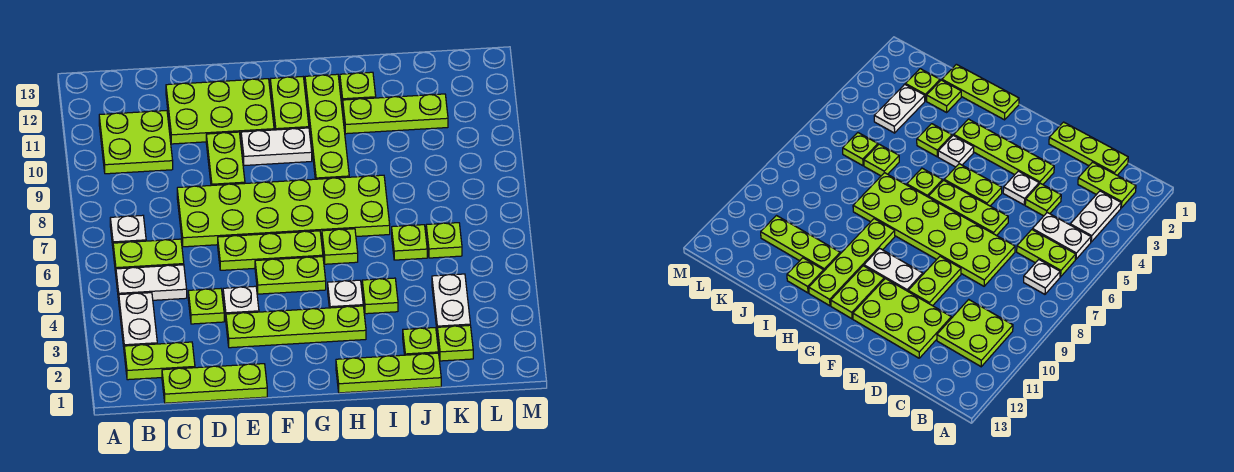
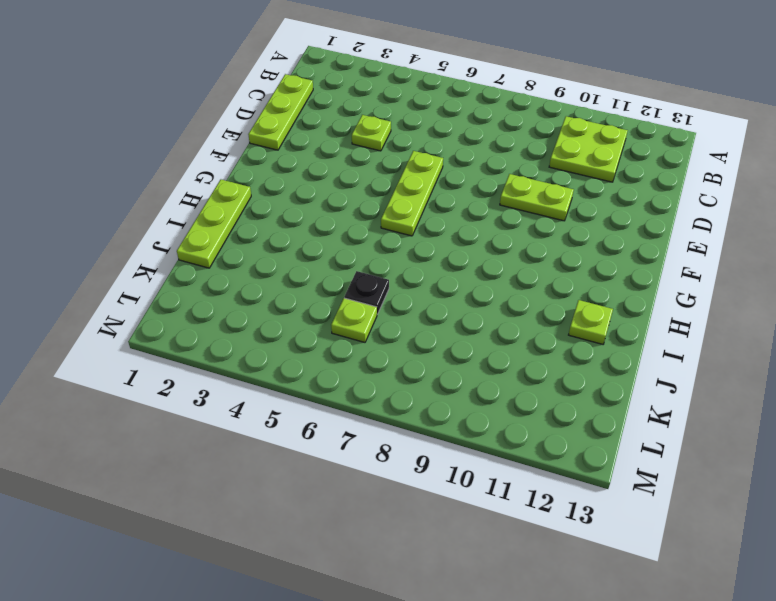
black 1x1 plate [344,271,389,314] -> lime 1x1 plate [392,225,427,260]
none -> lime 1x2 plate [124,342,195,380]
none -> white 1x2 plate [119,293,157,347]
none -> white 1x2 plate [116,265,187,300]

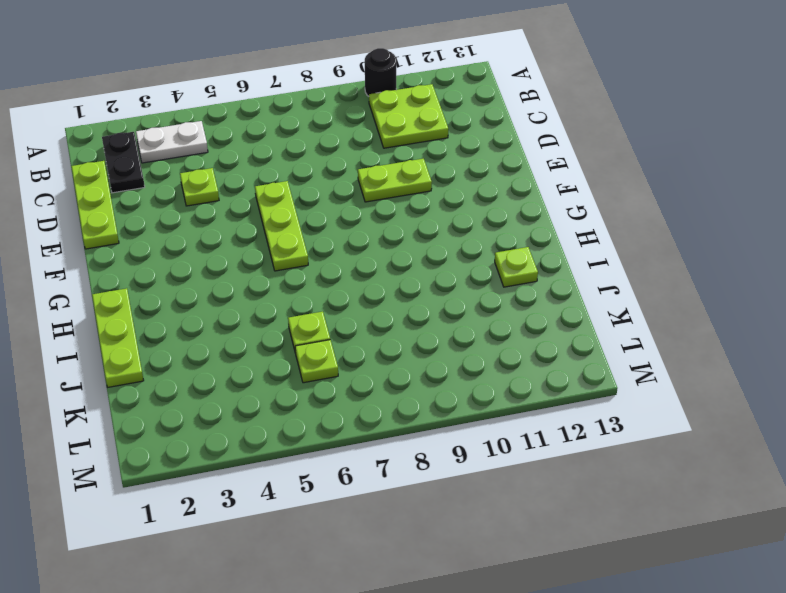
black 1x1 round brick [365,48,396,96] -> none
black 1x2 plate [102,132,145,193] -> lime 1x2 plate [124,342,195,380]
none -> white 1x2 plate [116,265,187,300]
none -> lime 1x2 plate [113,239,184,273]
none -> white 1x1 plate [110,215,146,246]

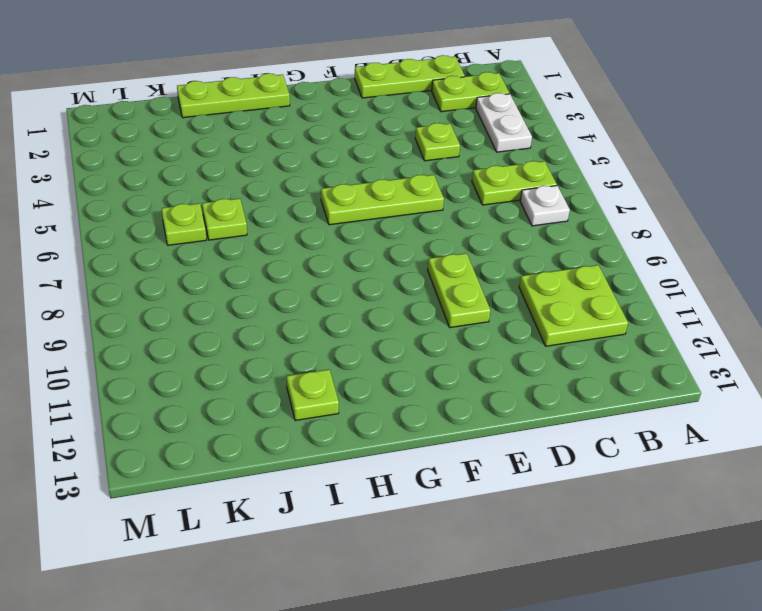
none -> white 1x2 plate [116,265,187,300]
none -> lime 2x6 plate [177,175,390,247]
none -> lime 2x3 plate [166,79,274,144]

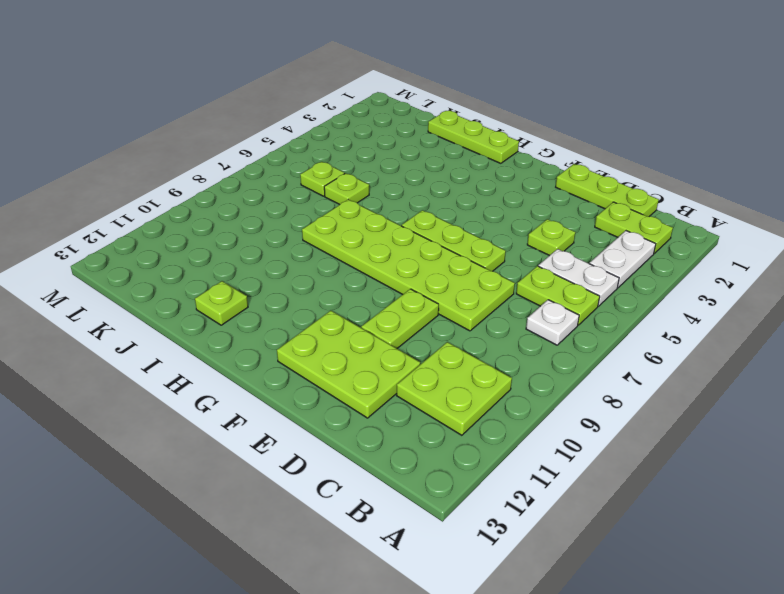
none -> lime 1x4 plate [226,306,366,348]
none -> white 1x1 plate [223,286,259,319]
none -> lime 1x2 plate [255,257,326,294]

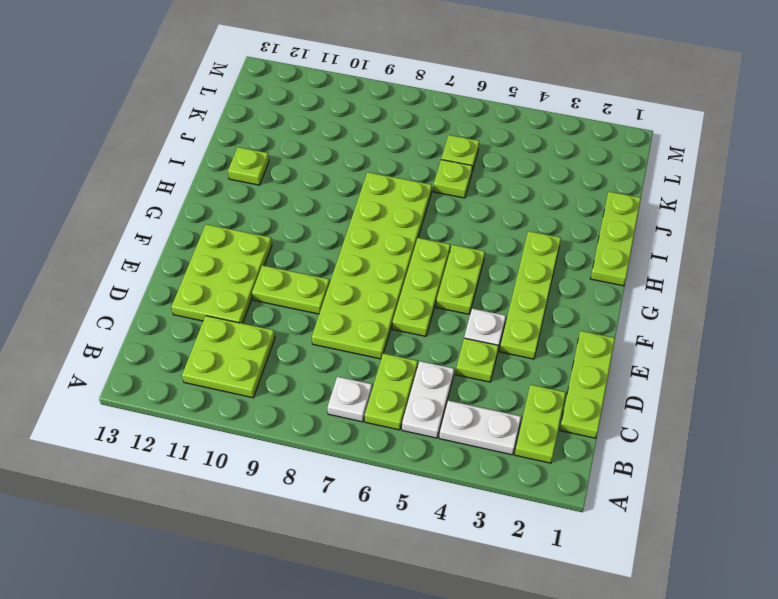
none -> white 1x2 plate [241,128,312,166]
none -> lime 1x2 plate [270,77,309,130]
none -> white 1x1 plate [328,280,363,308]

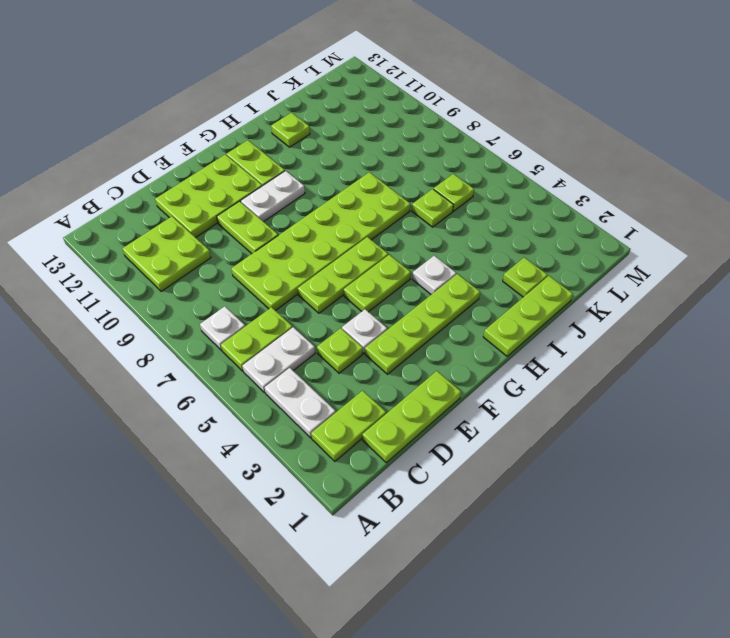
none -> lime 1x1 plate [322,229,358,264]
none -> lime 1x4 plate [305,74,349,179]
none -> lime 1x1 plate [362,278,398,314]

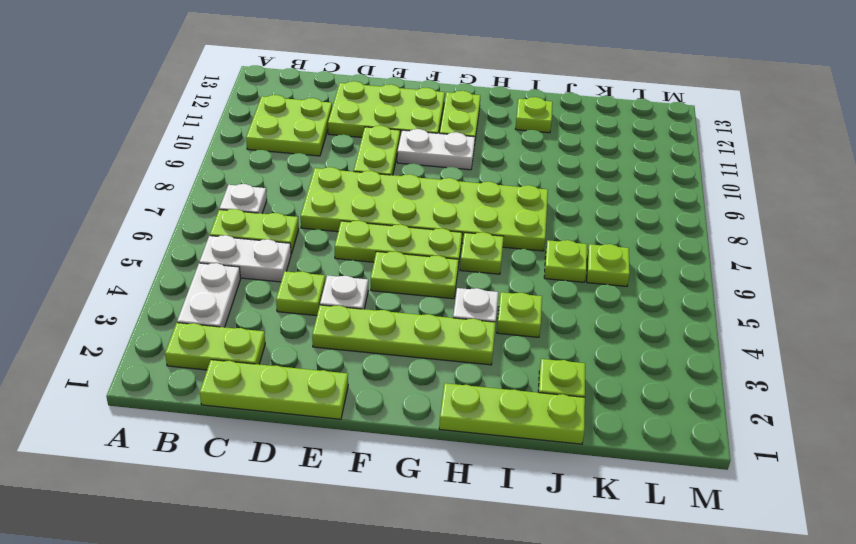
none -> lime 1x4 plate [305,74,349,179]
none -> lime 1x3 plate [343,94,448,134]
none -> lime 1x1 plate [437,325,473,361]

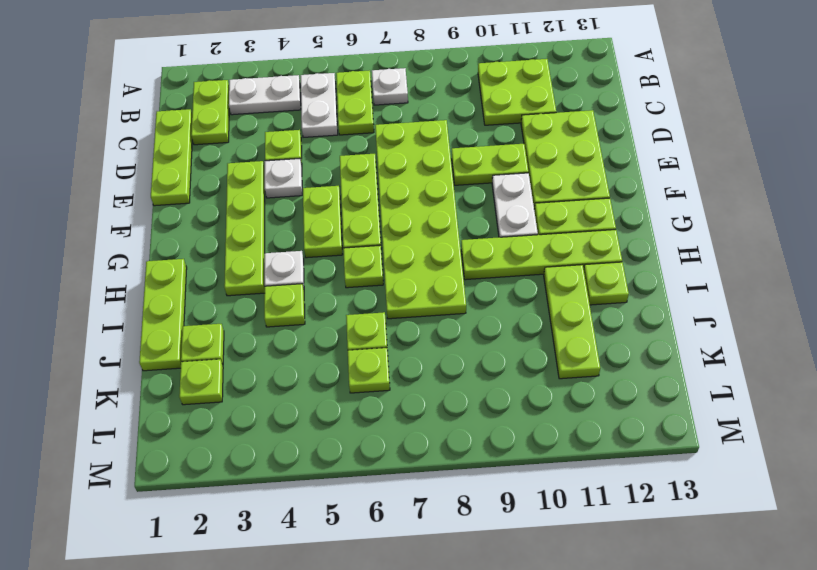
none -> white 1x2 plate [432,274,470,328]

